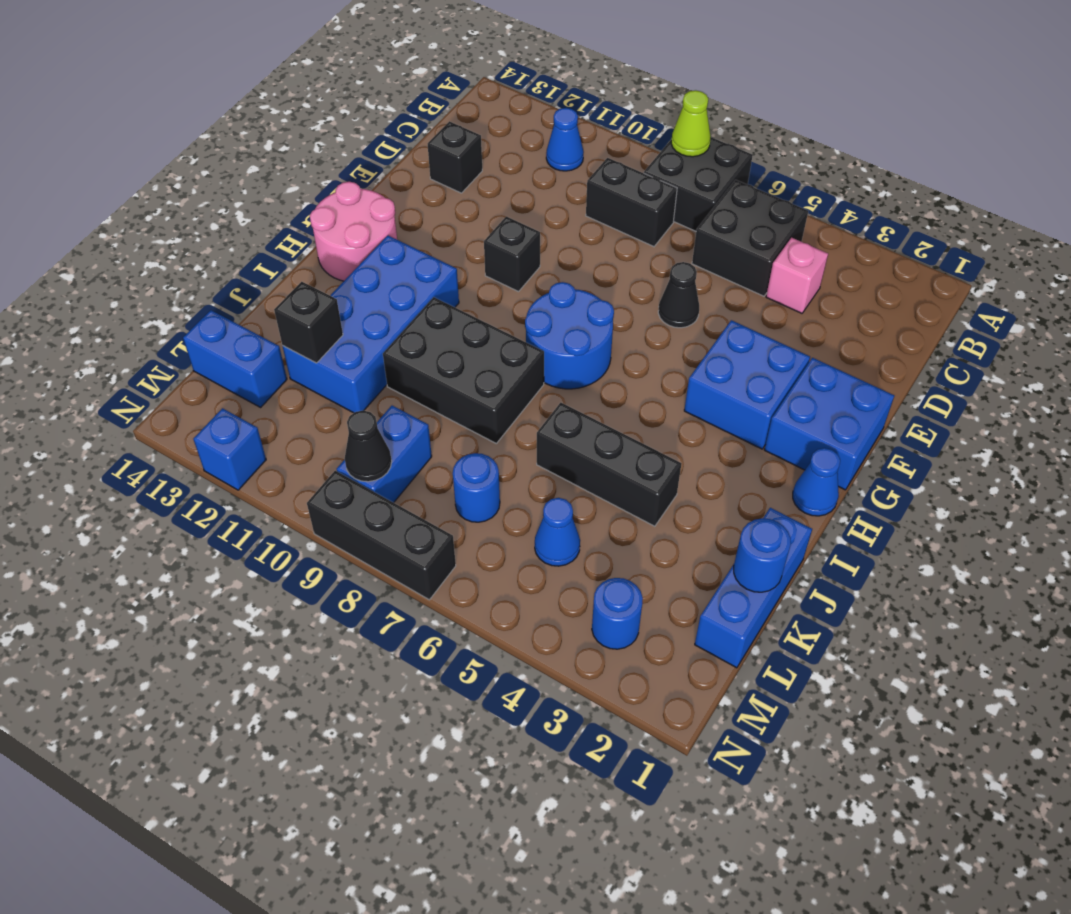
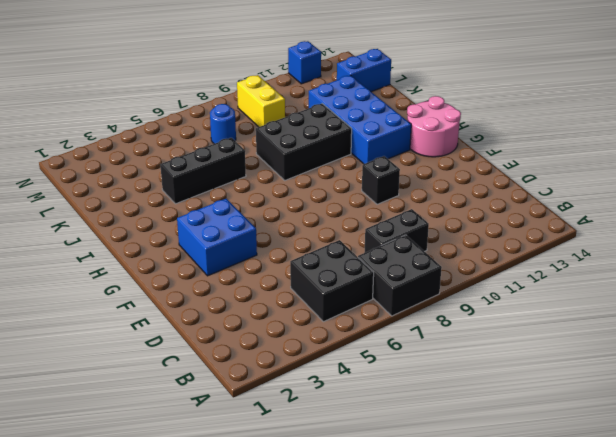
yellow 1x2 brick [237,75,285,127] -> blue 1x2 brick [337,406,432,503]
none -> blue 1x1 cone [546,108,584,171]
none -> pink 1x1 brick [766,238,828,313]
none -> black 1x1 brick [428,121,482,193]

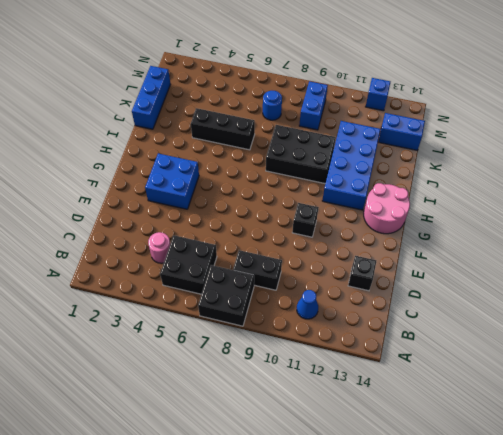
pink 1x1 round brick [148,232,170,263] -> pink 1x1 brick [766,238,828,313]
none -> black 1x1 cone [658,262,699,328]
none -> blue 2x2 brick [764,358,894,490]
none -> blue 2x2 round brick [525,282,614,389]

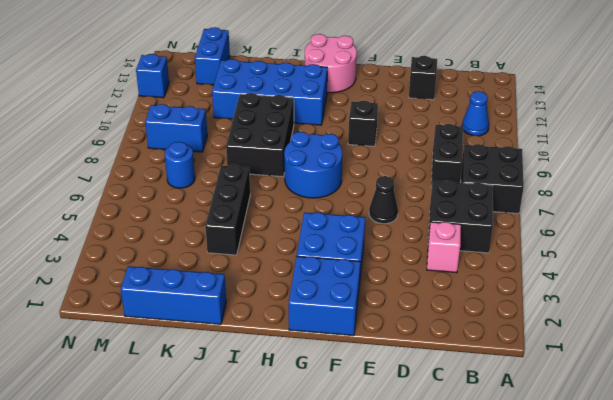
none -> blue 1x1 cone [793,448,840,516]
none -> blue 1x1 cone [535,498,580,566]
none -> blue 1x1 round brick [592,578,643,649]

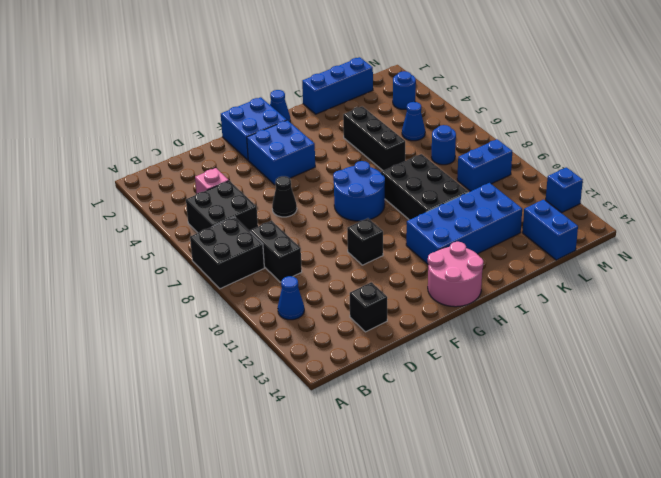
none -> black 1x3 brick [307,471,456,600]
none -> lime 1x1 cone [671,90,711,157]
none -> blue 1x1 round brick [734,518,791,592]

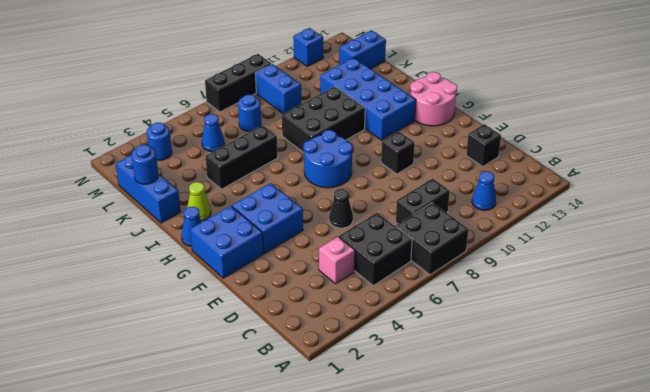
lime 1x1 cone [187,182,211,221] -> lime 1x1 cone moved to [671,90,711,157]
none -> black 1x1 brick [274,282,343,363]
none -> black 1x1 cone [345,411,392,482]

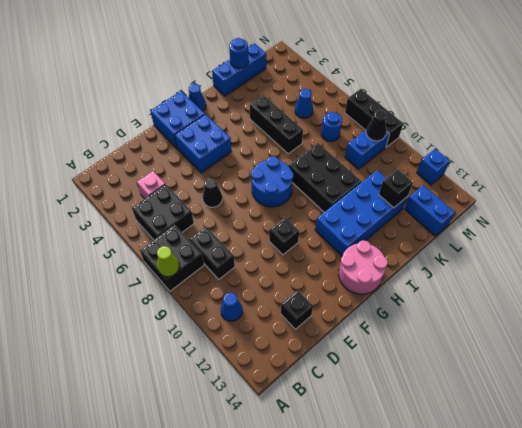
none -> blue 1x1 round brick [592,578,643,649]

